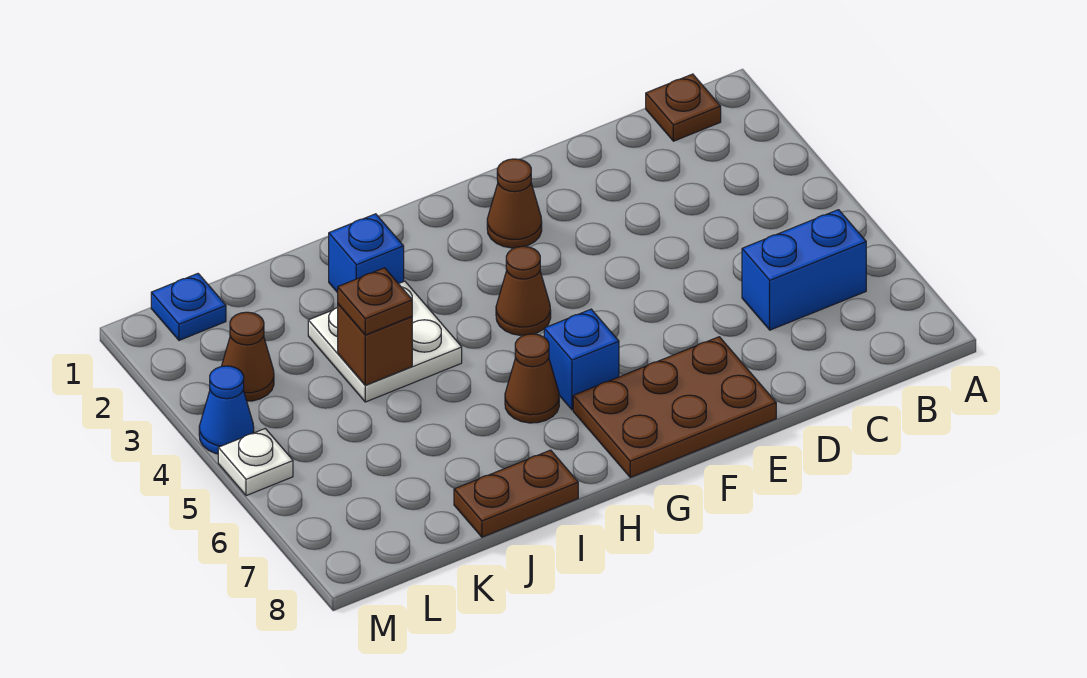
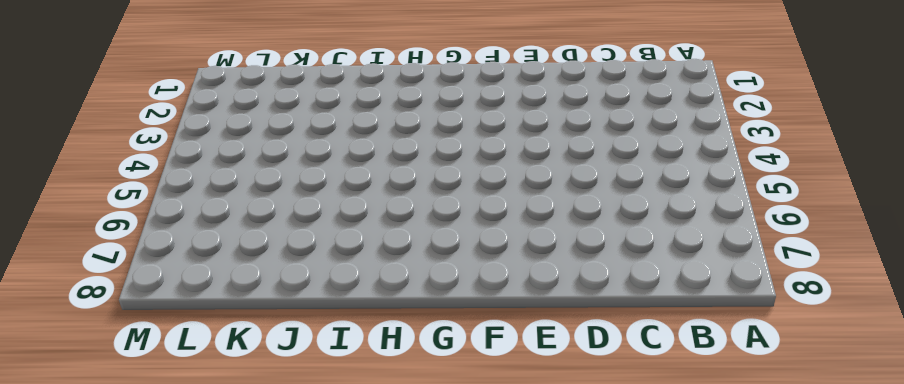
none -> brown 1x1 plate [646,74,721,141]
none -> blue 1x2 brick [742,210,866,330]
none -> brown 2x3 plate [573,337,776,477]

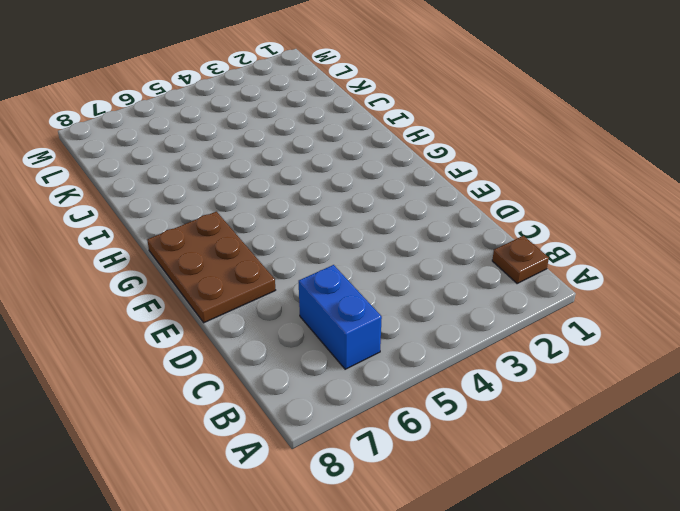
none -> brown 1x1 cone [487,159,542,248]
none -> brown 1x1 cone [496,246,551,335]
none -> blue 1x1 brick [544,309,619,410]

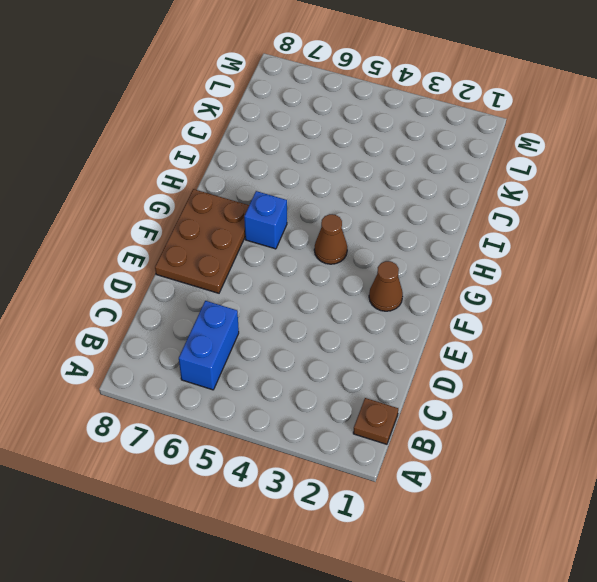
none -> brown 1x1 cone [505,334,559,423]
none -> blue 1x1 brick [329,214,404,293]
none -> white 2x2 plate [308,281,462,402]

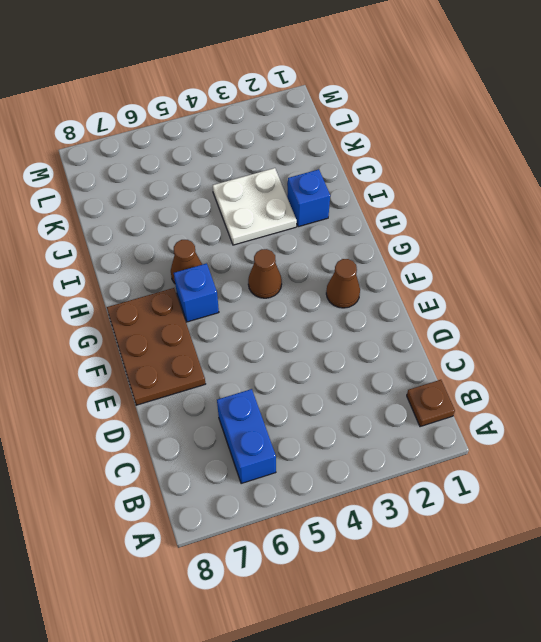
none -> brown 1x2 plate [454,450,578,537]
none -> blue 1x1 plate [151,274,226,340]
none -> brown 1x1 cone [221,312,274,401]

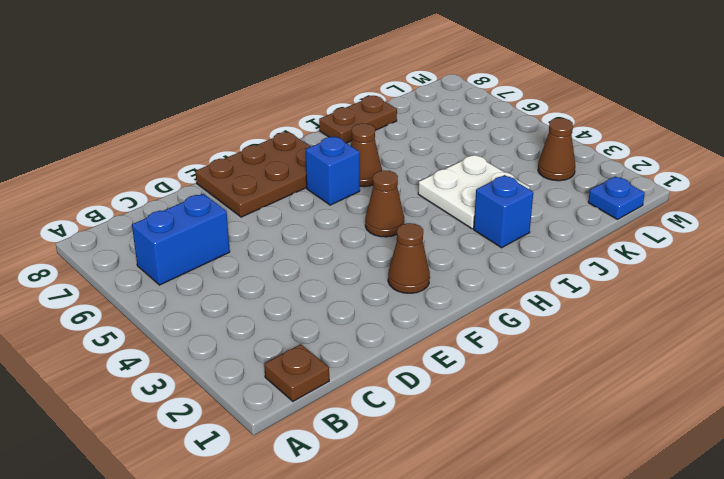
none -> blue 1x1 cone [199,366,254,454]
none -> white 1x1 plate [218,429,293,496]
none -> brown 1x1 brick [338,304,412,385]

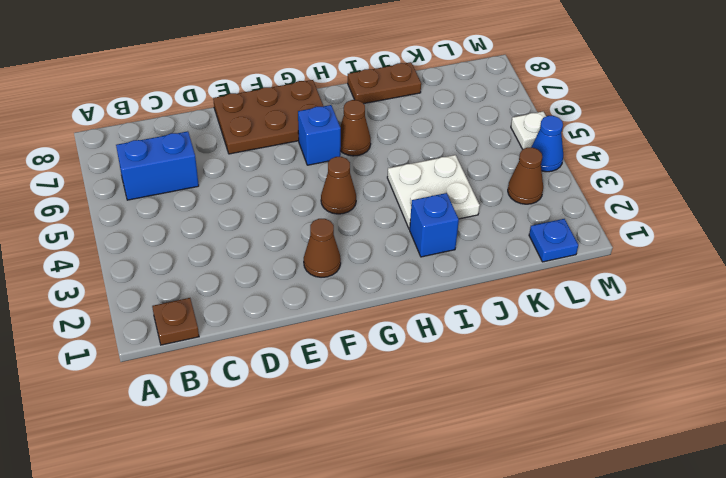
none -> brown 1x1 brick [338,304,412,385]
none -> brown 1x1 plate [338,268,412,335]

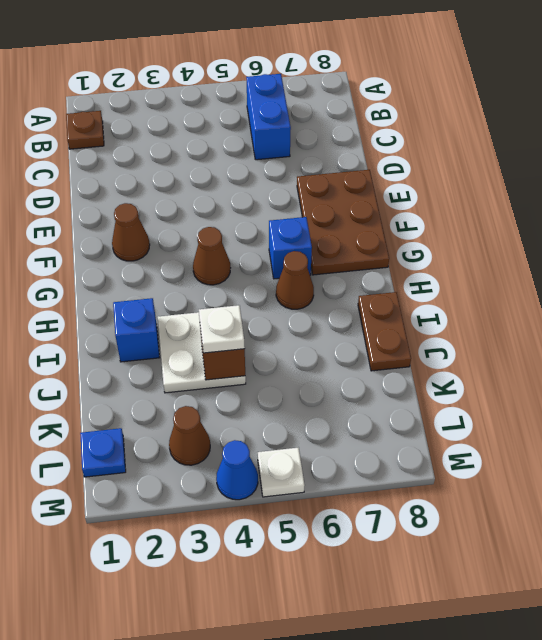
white 1x1 plate [199,305,245,353] -> brown 1x1 plate [338,268,412,335]

